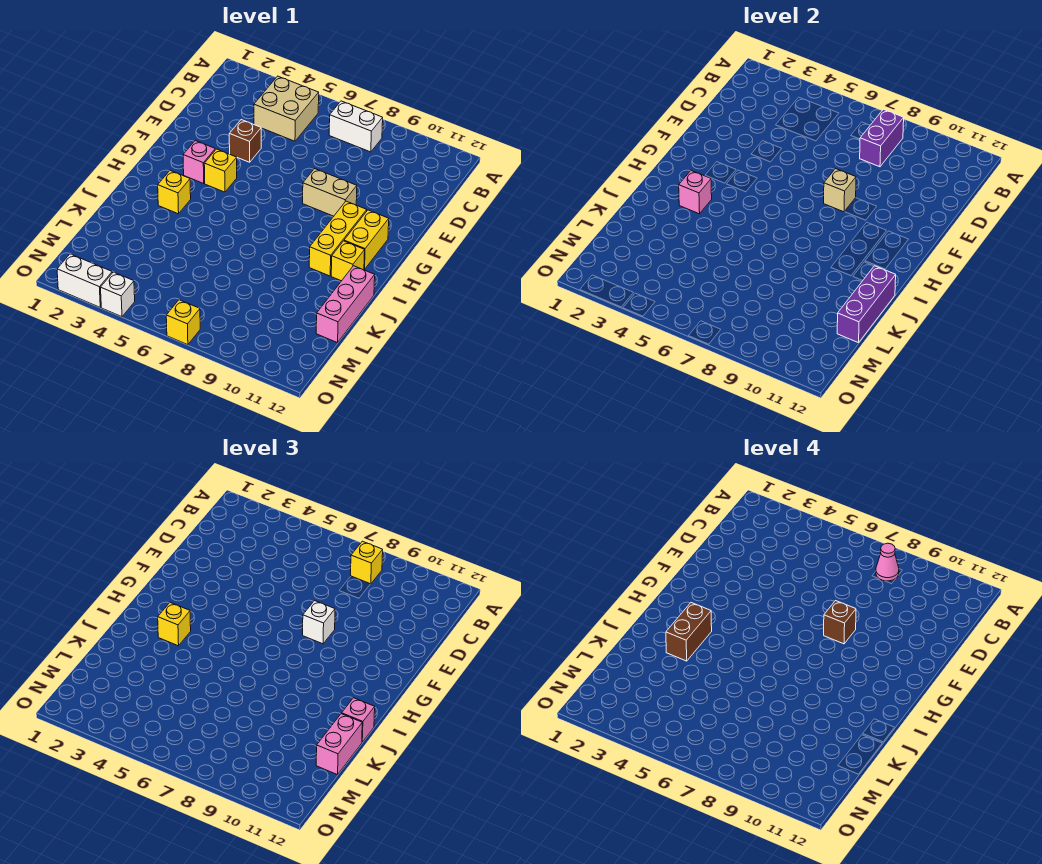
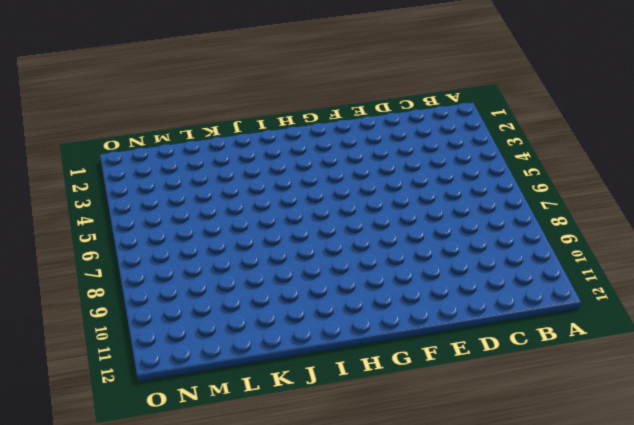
none -> tan 2x2 brick [254,76,319,141]
none -> white 1x2 brick [329,101,383,152]
none -> brown 1x1 brick [229,120,261,162]

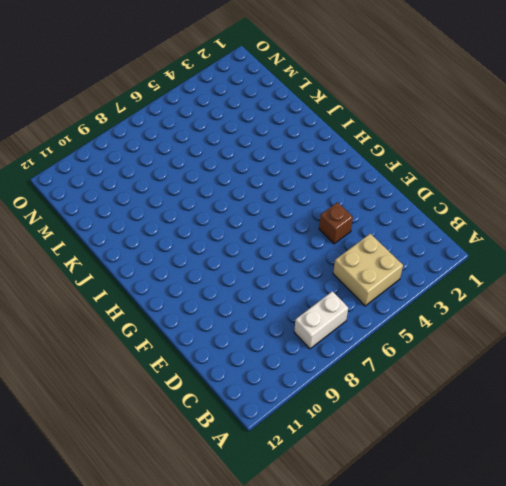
none -> tan 1x2 brick [303,169,357,216]
none -> pink 1x1 brick [183,141,215,183]
none -> yellow 1x1 brick [204,149,237,192]

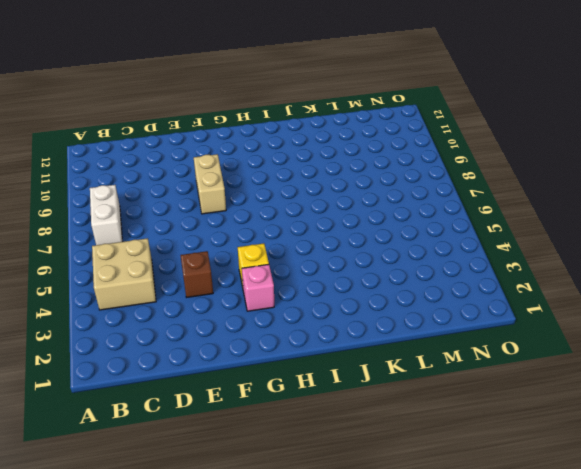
none -> yellow 1x3 brick [309,201,367,276]
none -> yellow 1x2 brick [344,210,389,269]
none -> yellow 1x1 brick [158,171,191,214]

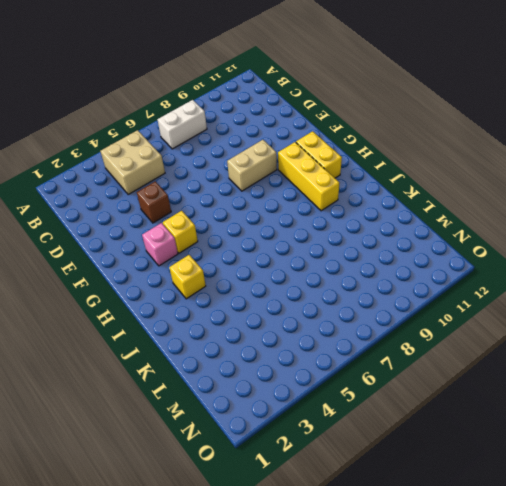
none -> yellow 1x1 brick [331,241,365,281]
none -> pink 1x3 brick [316,266,375,343]
none -> white 1x2 brick [57,254,112,307]

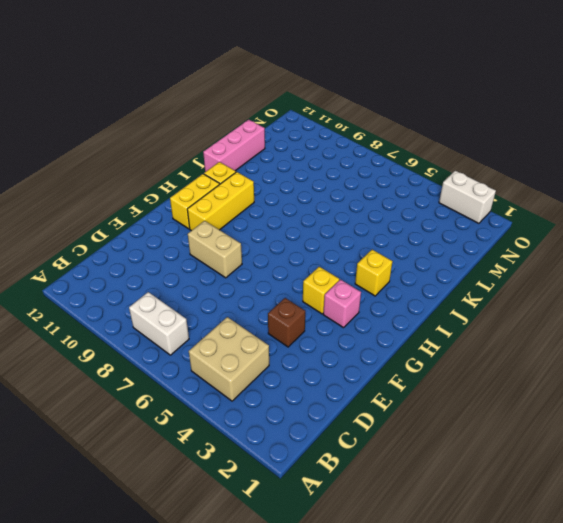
none -> white 1x1 brick [101,272,135,317]
none -> yellow 1x1 brick [166,300,200,345]
none -> purple 1x2 brick [860,109,904,167]

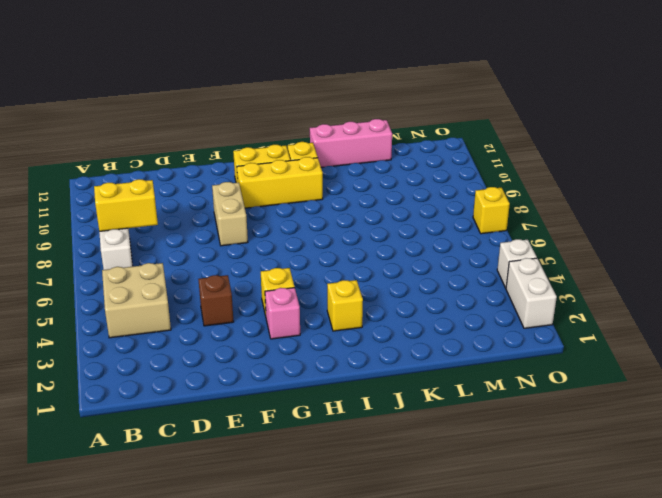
yellow 1x2 brick [94,179,158,231] -> purple 1x2 brick [860,109,904,167]
none -> tan 1x1 brick [824,169,856,212]
none -> pink 1x1 brick [679,171,712,214]
none -> purple 1x3 brick [837,266,896,343]

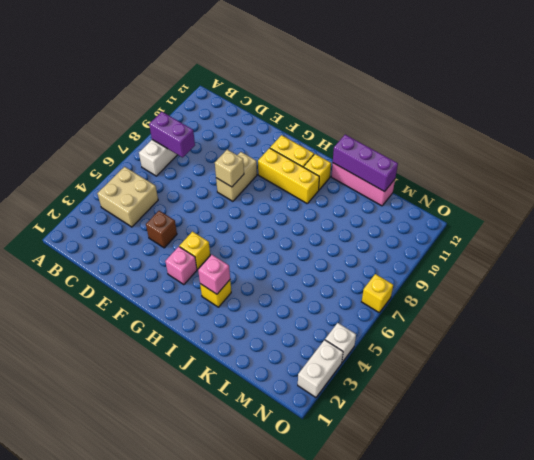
none -> yellow 1x1 brick [351,541,383,584]
none -> white 1x1 brick [303,601,335,644]
none -> yellow 1x1 brick [158,603,191,646]

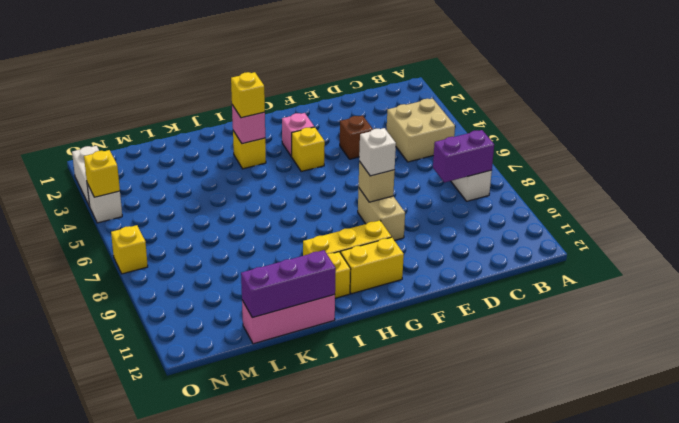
yellow 1x1 brick [84,150,120,197] -> yellow 1x1 brick moved to [351,541,383,584]
none -> pink 1x1 brick [342,698,375,742]
none -> pink 1x2 brick [316,714,362,775]
none -> pink 1x1 cone [876,543,899,581]

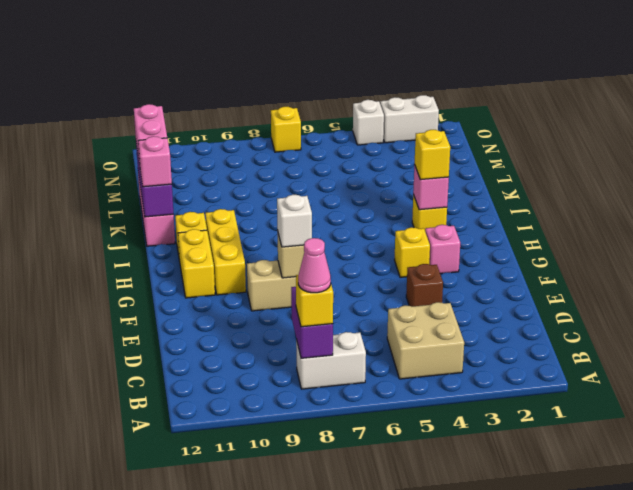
none -> brown 1x1 brick [824,601,856,644]
none -> brown 1x2 brick [666,603,712,661]

